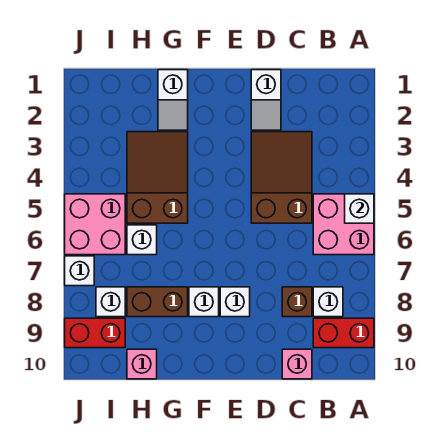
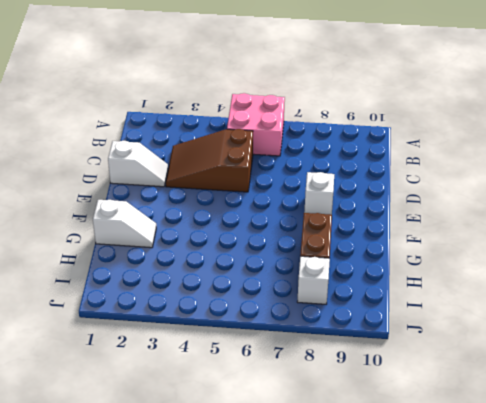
none -> red 1x2 brick [313,318,374,348]
none -> white 1x1 brick [313,287,343,317]
none -> brown 1x1 brick [282,287,312,317]

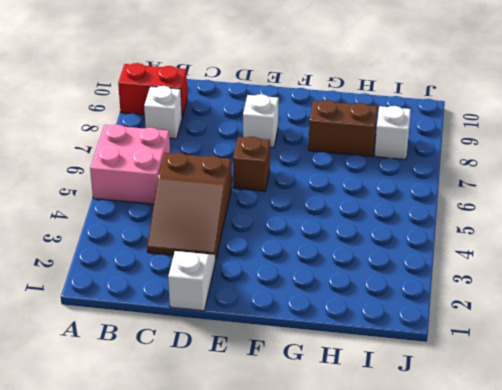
brown 1x1 brick [233,137,270,191] -> brown 1x1 brick moved to [282,287,312,317]
none -> pink 1x1 brick [282,349,312,379]
none -> white 1x1 brick [189,287,219,317]
none -> white 1x2 slope [158,70,188,130]

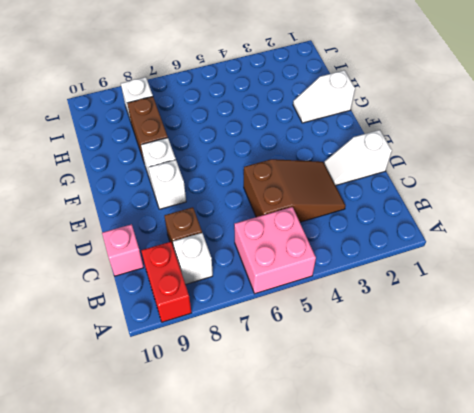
none -> brown 2x3 slope [127,132,188,223]
none -> white 1x1 brick [127,225,157,255]
none -> pink 1x1 brick [127,349,157,379]

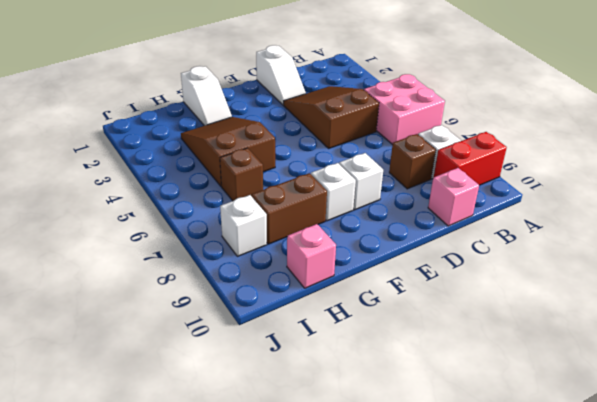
brown 1x1 brick [220,148,263,201] -> white 1x1 brick [127,225,157,255]
none -> pink 2x2 brick [65,194,125,255]
none -> red 1x2 brick [65,318,125,348]
none -> white 1x1 brick [65,256,94,286]

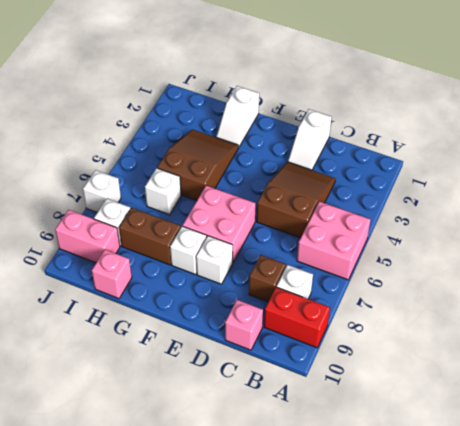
pink 2x2 brick [183,186,256,262] -> pink 2x2 brick moved to [65,194,125,255]
pink 1x2 brick [55,210,120,263] -> red 1x2 brick [65,318,125,348]
none -> white 1x1 brick [345,194,374,223]

